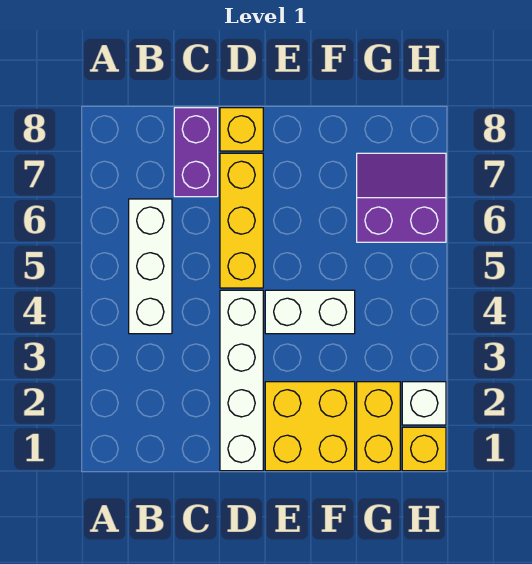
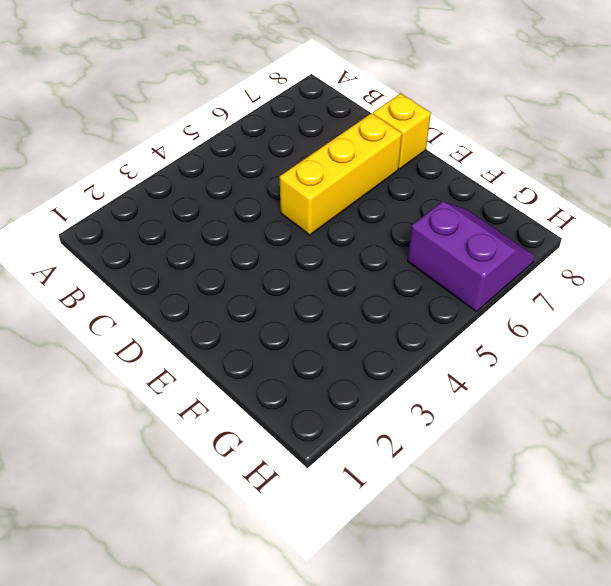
none -> white 1x3 brick [129,199,172,334]
none -> purple 1x2 brick [174,108,218,197]

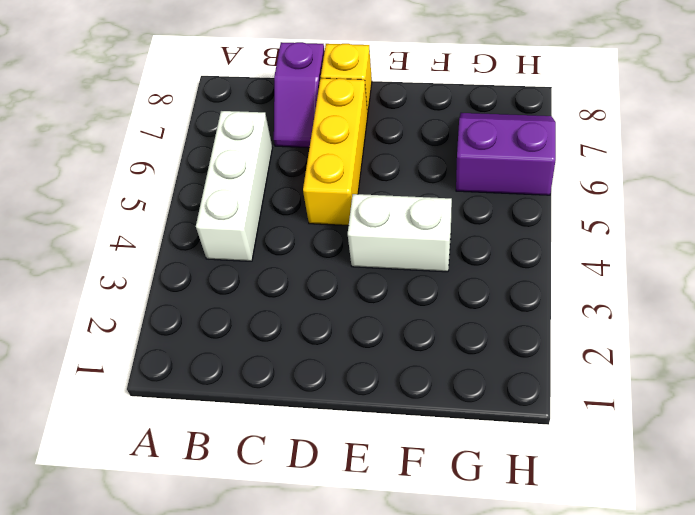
purple 1x2 slope [274,42,325,148] -> purple 1x2 brick [174,108,218,197]
none -> white 1x4 brick [220,290,263,471]
none -> yellow 2x2 brick [265,382,355,471]

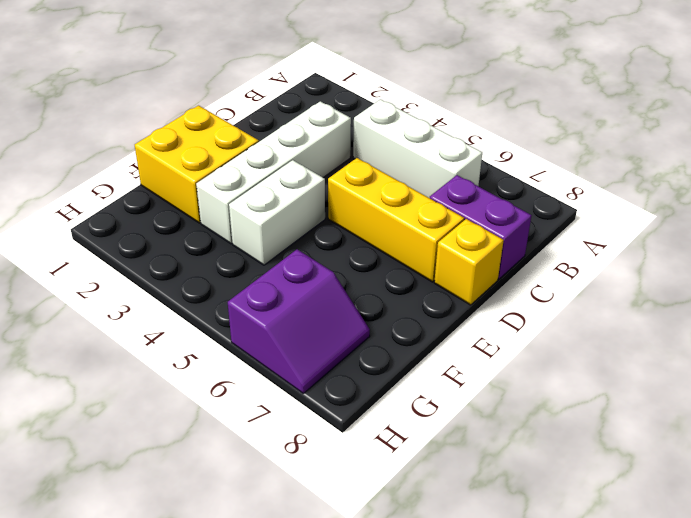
white 1x4 brick [196,101,351,244] -> white 1x4 brick turned to [220,290,263,471]
none -> yellow 1x2 brick [357,382,400,471]
none -> yellow 1x1 brick [402,427,446,471]

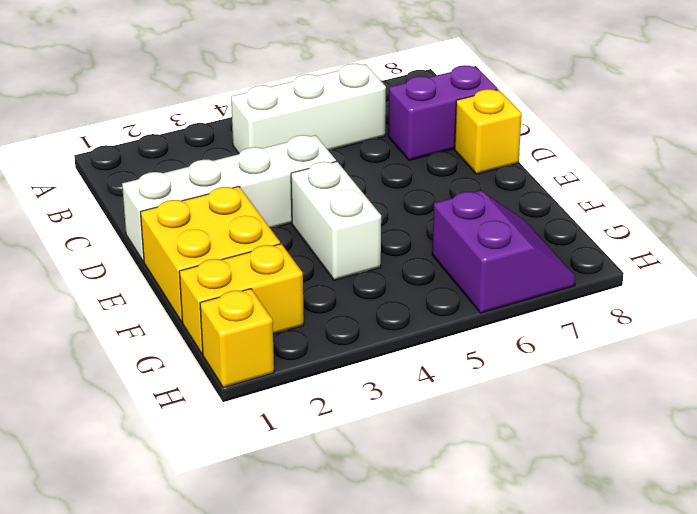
none -> yellow 1x3 brick [220,153,263,288]
none -> white 1x1 brick [402,382,446,425]

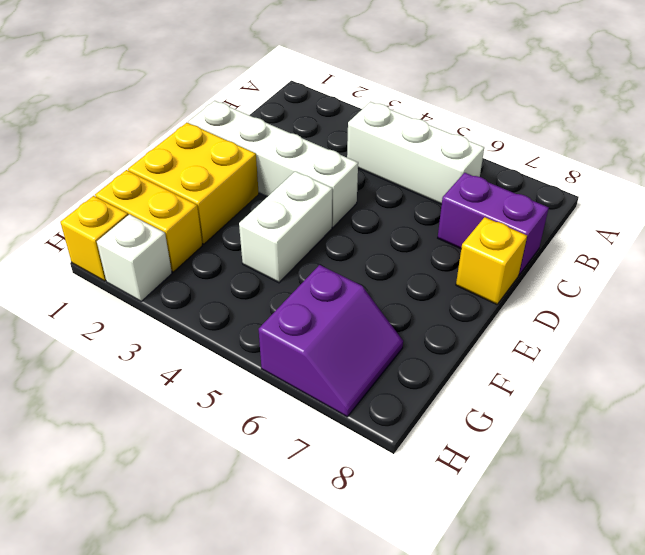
none -> yellow 1x3 brick [220,153,263,288]

